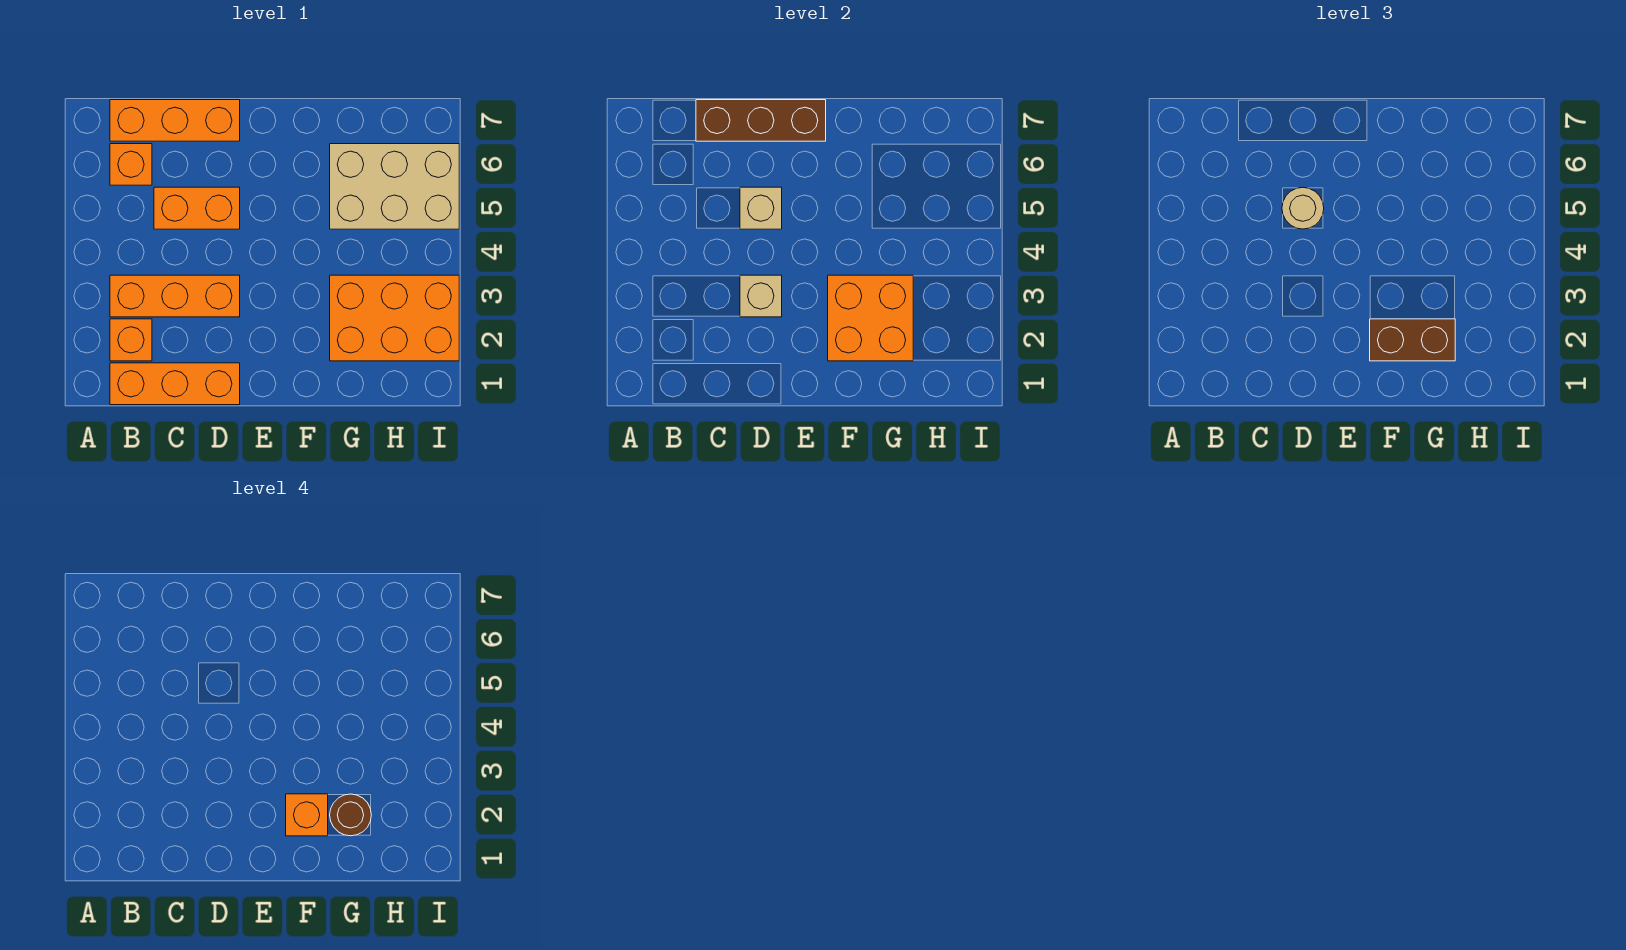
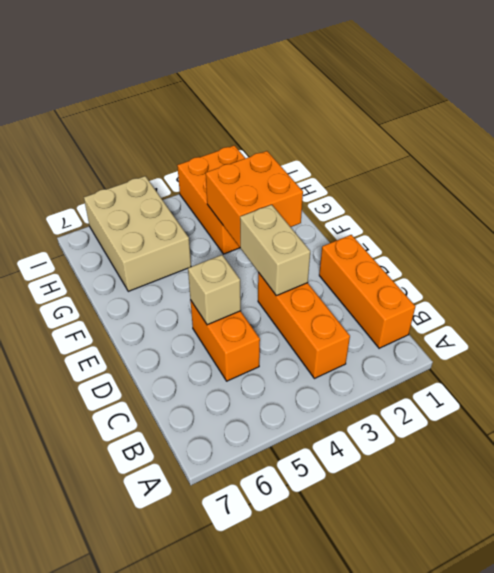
tan 1x2 brick [240,205,310,296] -> tan 1x1 brick [740,275,782,317]
none -> orange 1x1 brick [110,319,152,361]
none -> orange 1x1 brick [110,144,152,185]
none -> orange 1x3 brick [110,100,240,141]

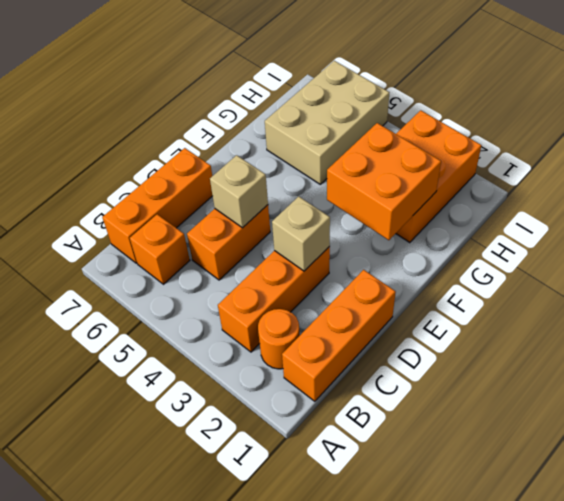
orange 1x1 round brick [258,309,300,369] -> orange 1x1 brick [110,319,152,361]
none -> brown 1x3 brick [696,100,826,141]
none -> tan 1x1 round brick [1282,187,1324,229]
none -> brown 1x2 brick [1370,319,1455,361]

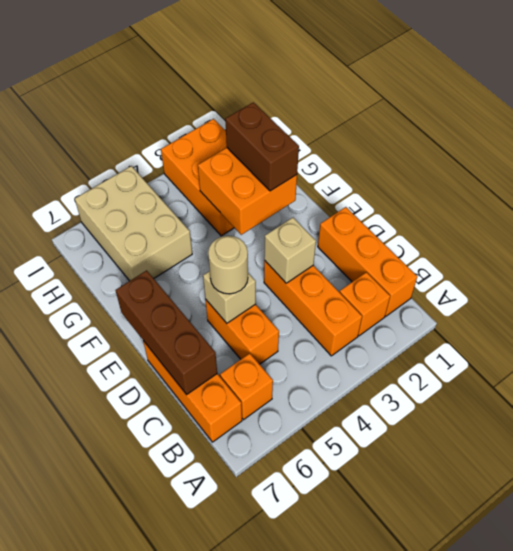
none -> orange 1x1 brick [286,794,328,836]
none -> brown 1x1 round brick [330,794,371,836]

